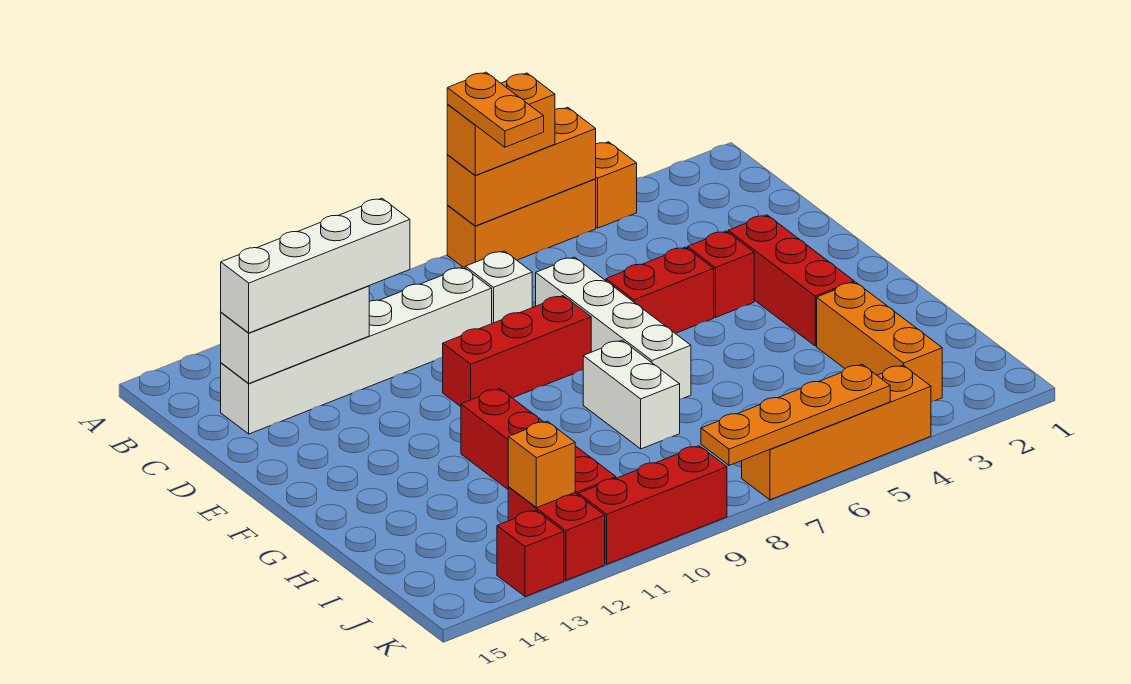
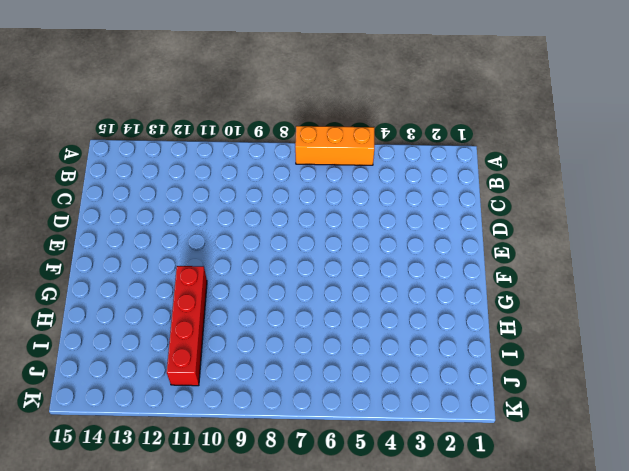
none -> orange 1x1 brick [596,142,637,228]
none -> white 1x1 brick [465,251,532,323]
none -> white 1x6 brick [221,267,492,434]

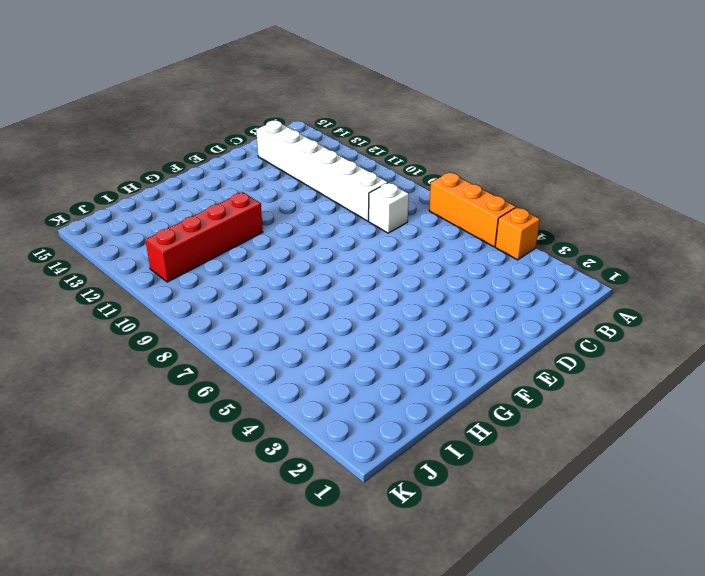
none -> white 1x4 brick [536,257,691,399]
none -> red 1x3 brick [728,215,854,346]
none -> red 1x1 brick [688,231,754,317]

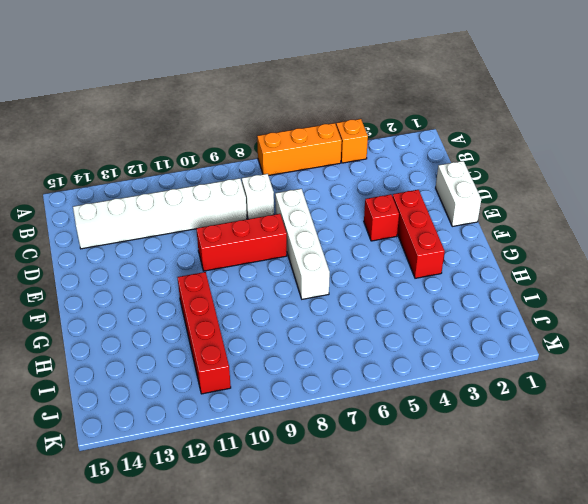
white 1x2 brick [436,161,481,226] -> white 1x2 brick moved to [583,340,680,449]
none -> red 1x2 brick [606,247,714,333]
none -> orange 1x3 brick [817,282,942,402]
none -> red 1x2 brick [508,487,605,580]

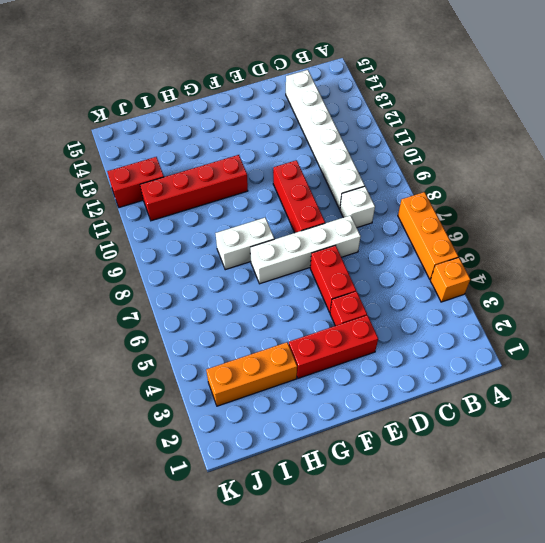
none -> orange 1x4 brick [742,365,931,500]
none -> red 1x3 brick [579,446,727,564]
none -> red 1x1 brick [497,510,564,597]

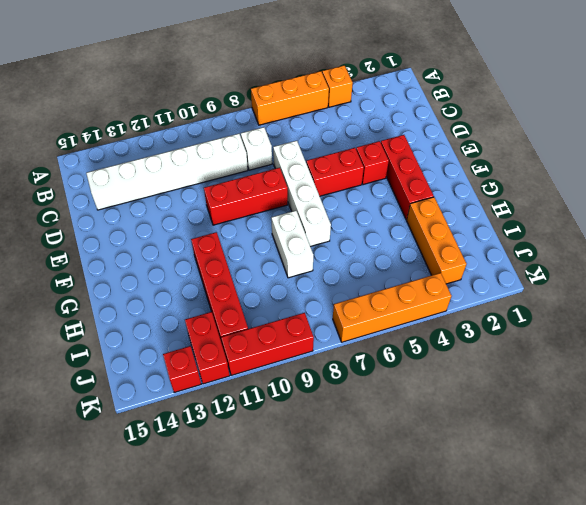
none -> orange 1x3 brick [447,107,596,226]
none -> white 1x3 brick [221,286,369,383]
none -> orange 1x1 brick [508,421,575,508]

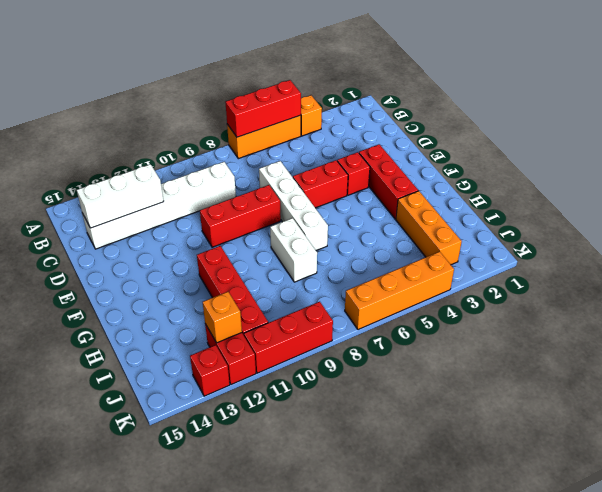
red 1x3 brick [225,80,301,137] -> orange 1x3 brick [447,107,596,226]
none -> white 1x1 brick [465,251,532,323]
none -> orange 1x4 plate [701,365,890,465]
none -> orange 1x2 brick [447,73,555,175]

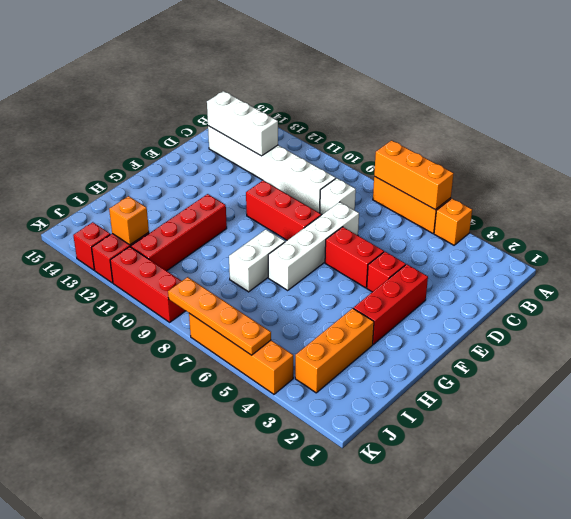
none -> orange 1x2 brick [447,73,555,175]
none -> white 1x4 brick [221,198,410,333]
none -> orange 1x2 plate [447,72,544,147]

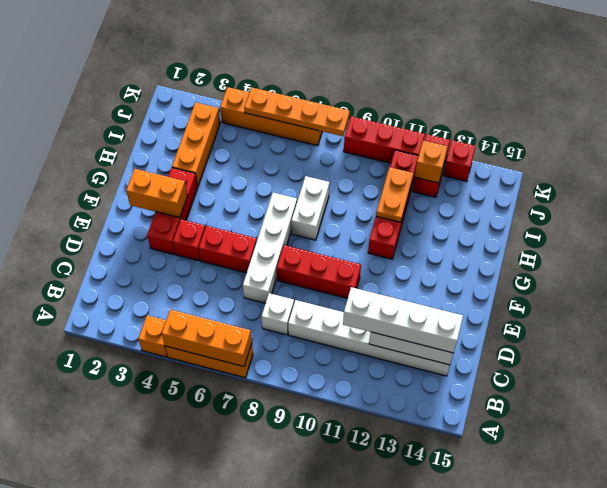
orange 1x2 brick [126,169,187,218] -> orange 1x2 brick moved to [447,73,555,175]
orange 1x2 plate [376,167,414,222] -> orange 1x2 plate moved to [447,72,544,147]

